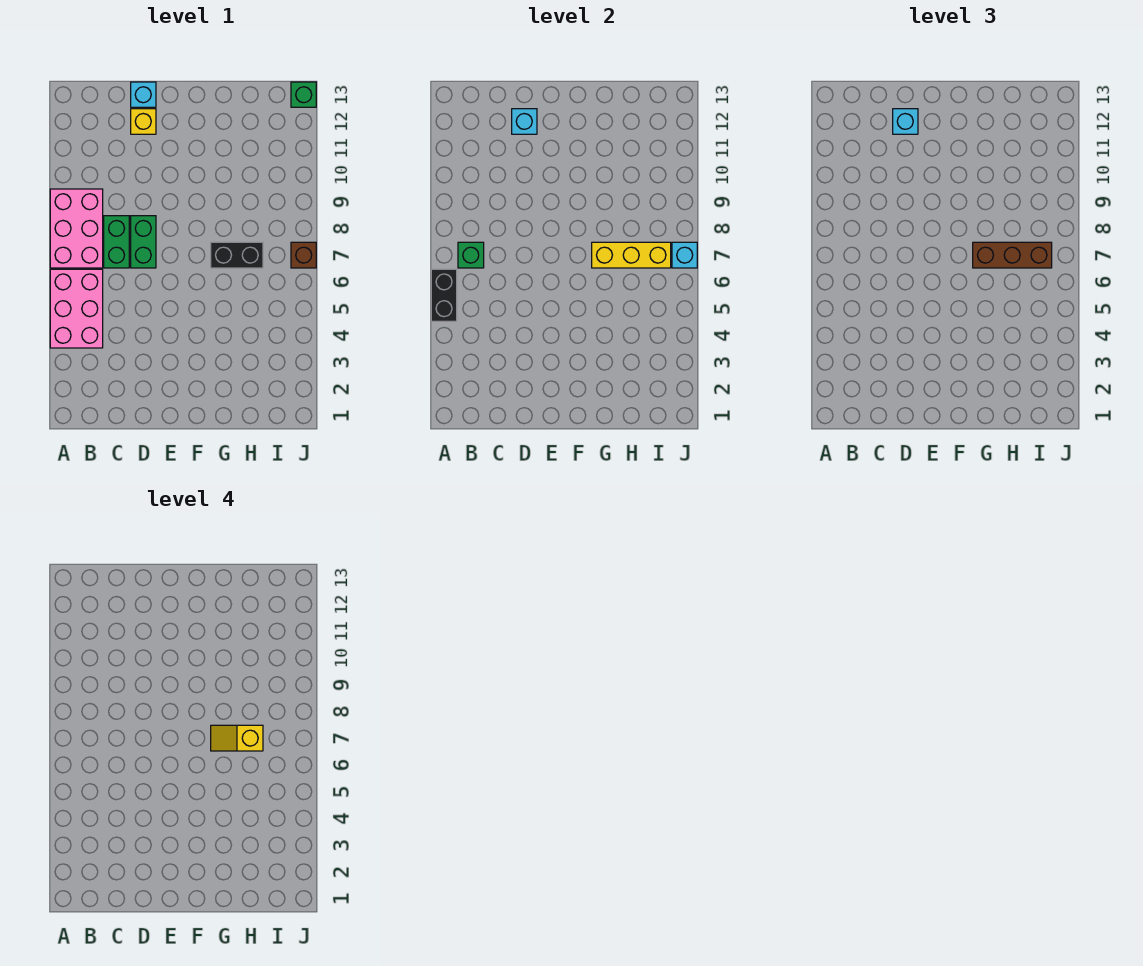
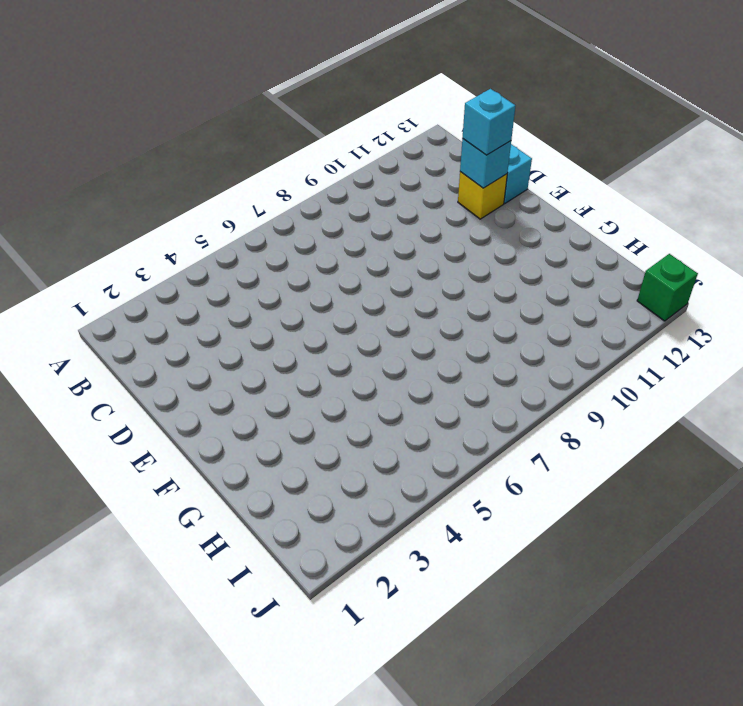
none -> pink 2x3 brick [50,269,103,348]
none -> pink 2x3 brick [50,189,103,268]
none -> green 1x2 brick [104,216,129,268]

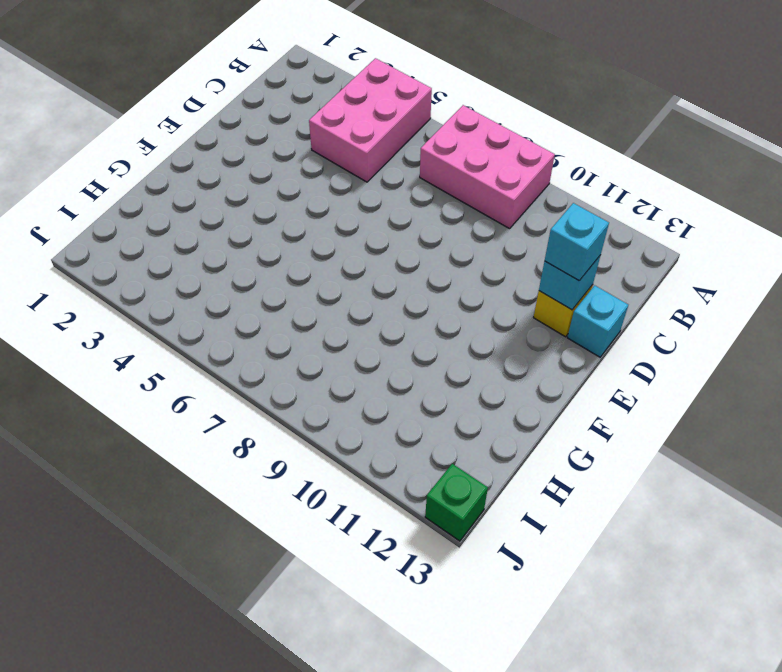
pink 2x3 brick [309,58,432,182] -> pink 2x3 brick turned to [50,269,103,348]
none -> green 1x2 brick [104,216,129,268]
none -> green 1x2 brick [131,216,156,268]
none -> black 1x2 brick [211,242,263,268]

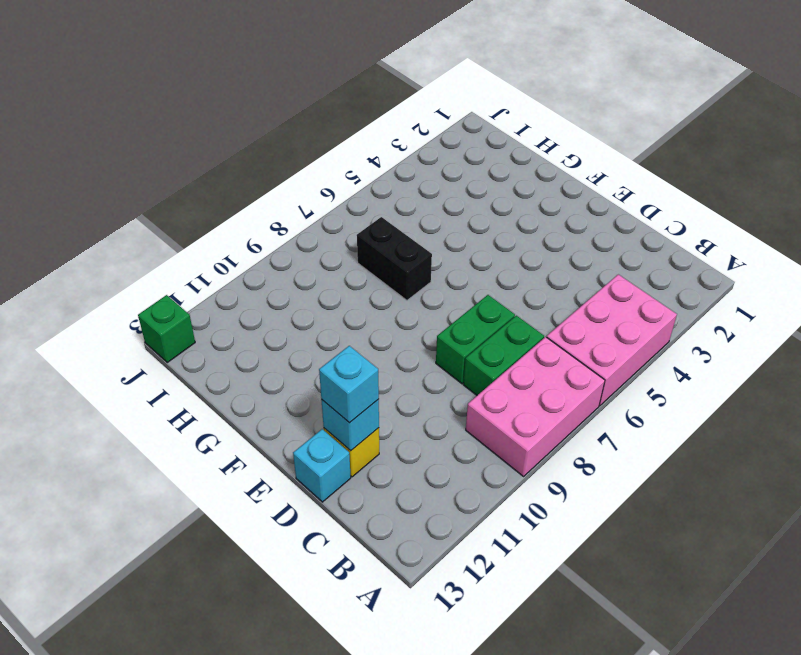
none -> brown 1x1 brick [291,242,316,268]
none -> black 1x2 brick [431,269,457,321]
none -> green 1x1 brick [458,242,484,268]

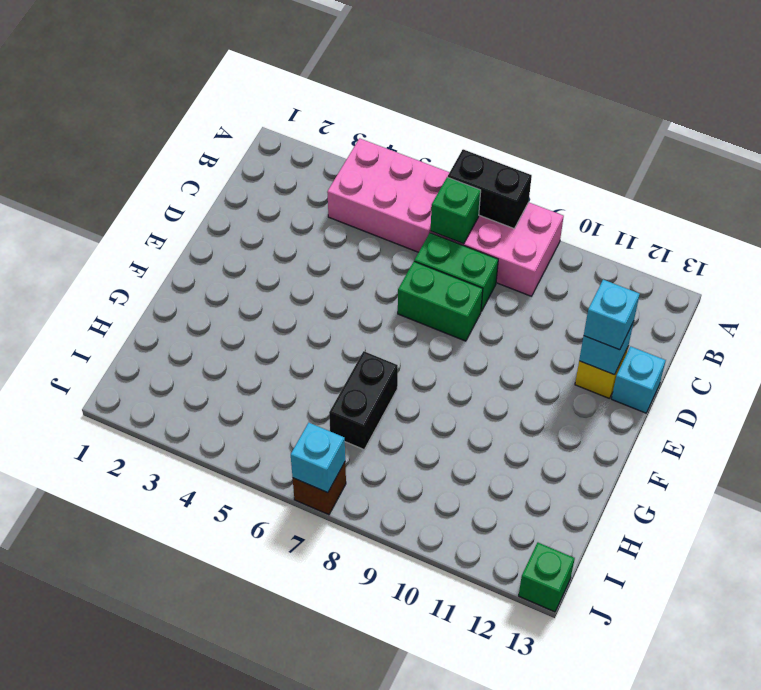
black 1x2 brick [448,149,532,228] -> black 1x2 brick moved to [431,269,457,321]
none -> yellow 1x3 brick [592,242,671,268]
none -> brown 1x3 brick [973,242,1052,268]
none -> yellow 1x2 slope [211,725,263,751]

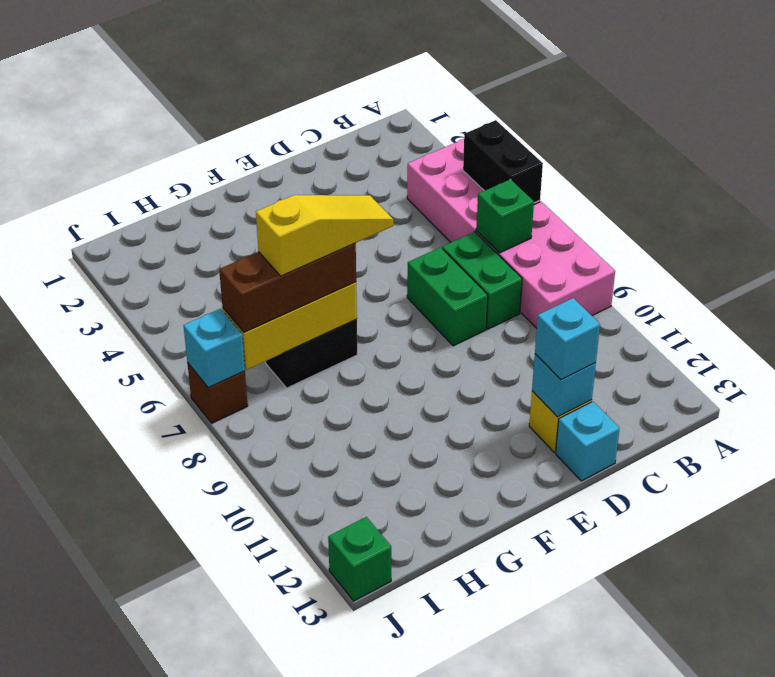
yellow 1x3 slope [256,195,393,276] -> yellow 1x2 slope [211,725,263,751]

